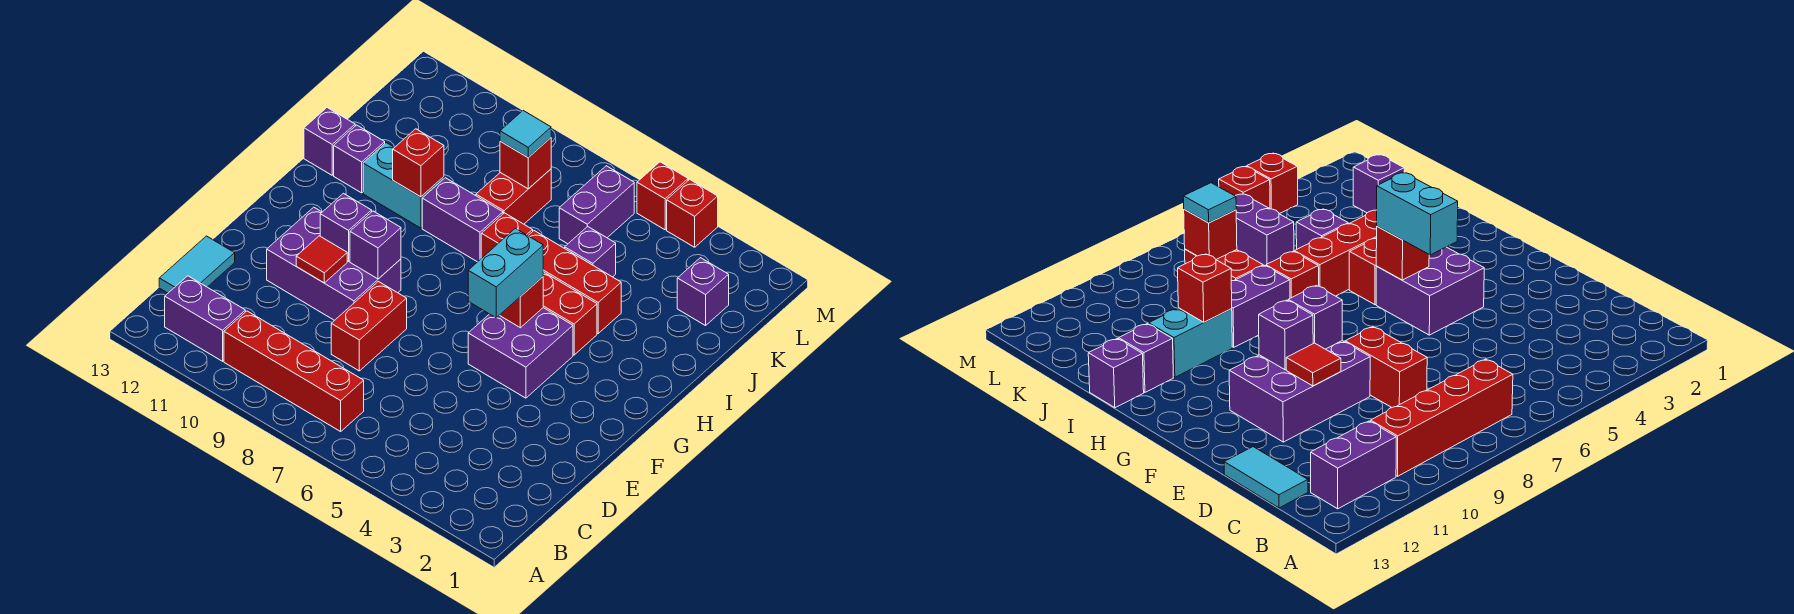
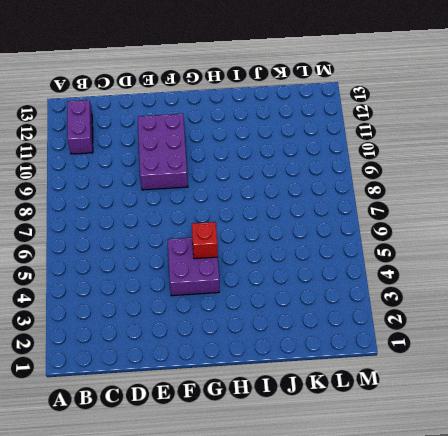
none -> red 1x4 brick [224,311,364,431]
none -> cyan 1x2 tile [159,236,235,293]
none -> red 1x2 brick [331,282,407,371]

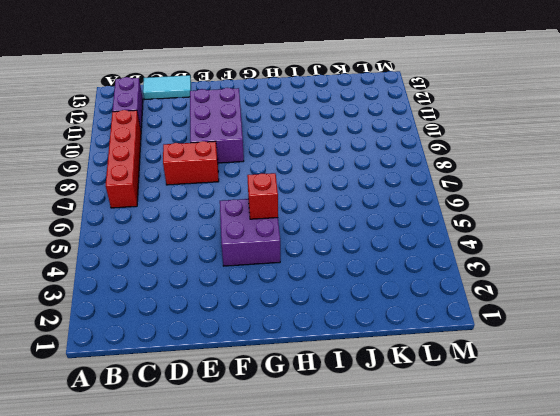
none -> red 1x2 brick [543,272,597,355]
none -> red 1x3 brick [528,231,621,333]
none -> red 1x1 brick [481,213,533,258]

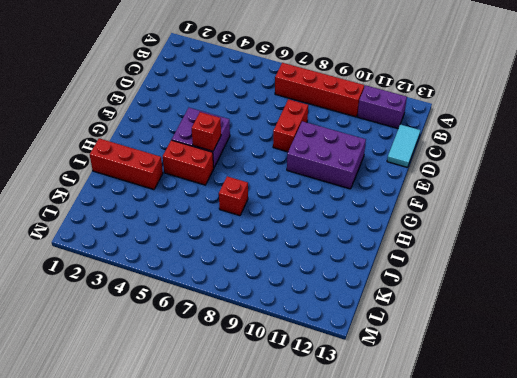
red 1x3 brick [90,138,163,190] -> red 1x3 brick moved to [528,231,621,333]
none -> purple 1x2 brick [422,178,503,262]
none -> cyan 1x2 brick [363,143,444,228]
none -> purple 1x1 brick [334,125,385,193]

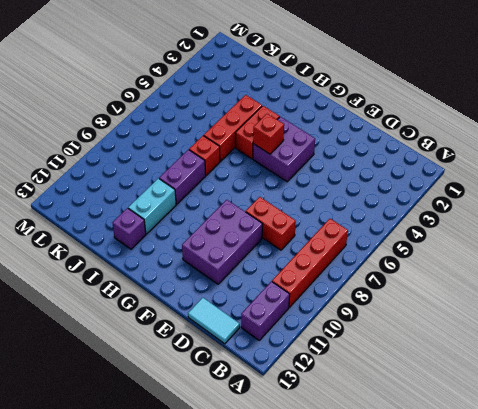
none -> purple 1x1 brick [304,108,355,175]
none -> purple 1x1 brick [565,226,616,277]
none -> red 1x2 brick [476,169,551,224]

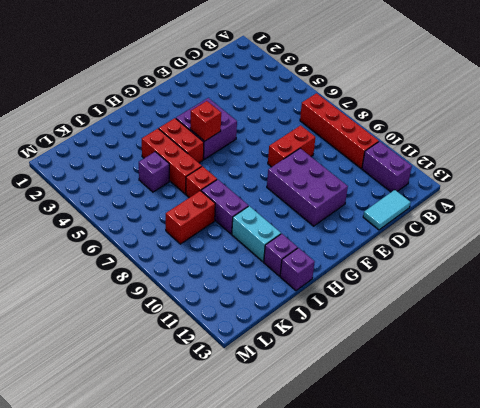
none -> purple 1x1 brick [677,258,729,326]
none -> purple 1x2 brick [559,166,634,244]
none -> red 1x1 brick [667,179,718,247]

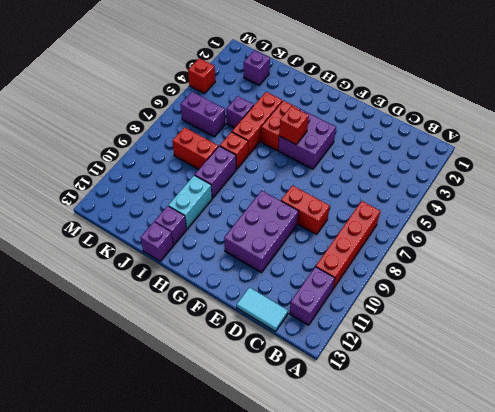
none -> red 1x1 brick [637,162,688,230]
none -> red 1x1 tile [296,236,347,283]
none -> purple 1x1 brick [350,211,401,279]

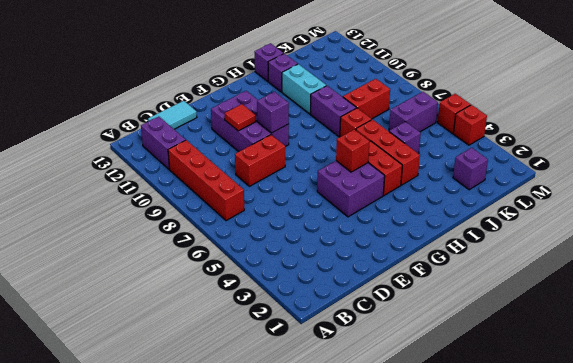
none -> purple 1x1 brick [320,193,372,261]
none -> red 1x1 brick [393,129,444,197]
none -> red 1x1 brick [500,138,551,189]

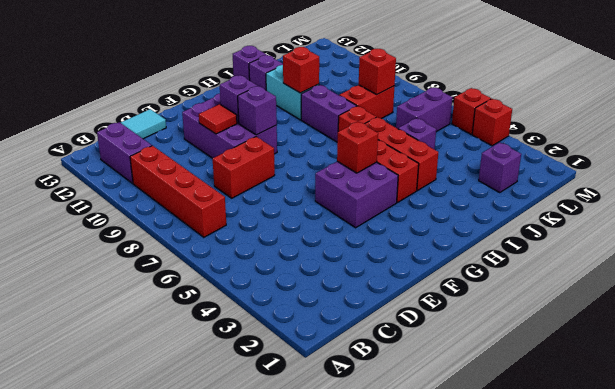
none -> cyan 1x2 brick [468,228,543,318]
none -> cyan 1x1 tile [500,111,551,157]

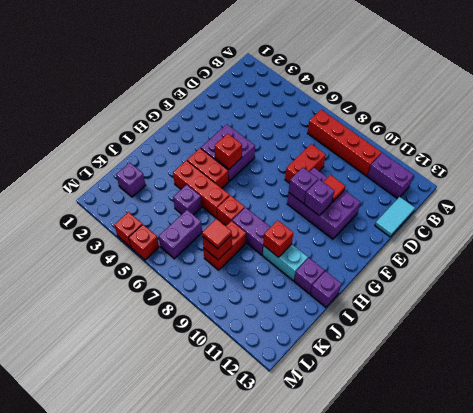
red 1x1 tile [202,219,232,249] -> cyan 1x1 tile [500,111,551,157]
none -> cyan 1x2 brick [468,228,543,318]

